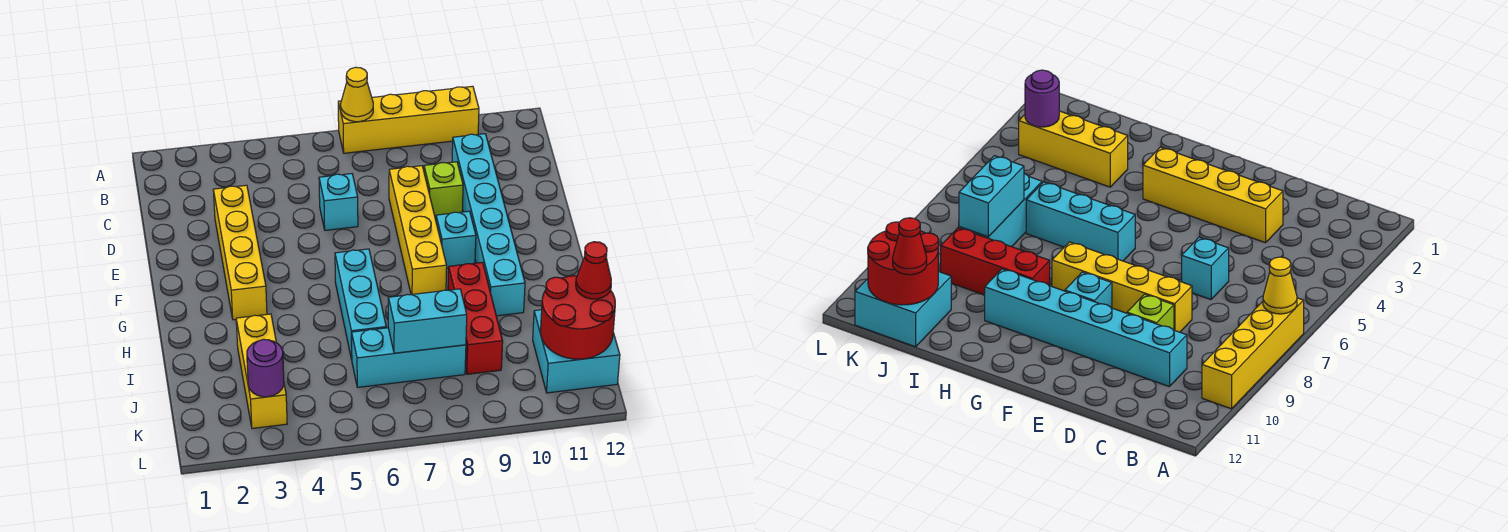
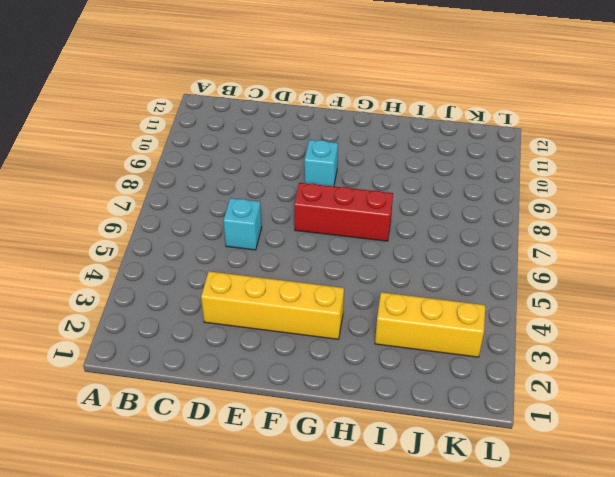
red 1x3 brick [294,183,393,241] -> red 1x3 brick moved to [448,262,503,374]
none -> yellow 1x4 brick [338,86,479,153]
none -> cyan 1x6 brick [452,134,525,316]
none -> yellow 1x4 brick [389,166,447,295]

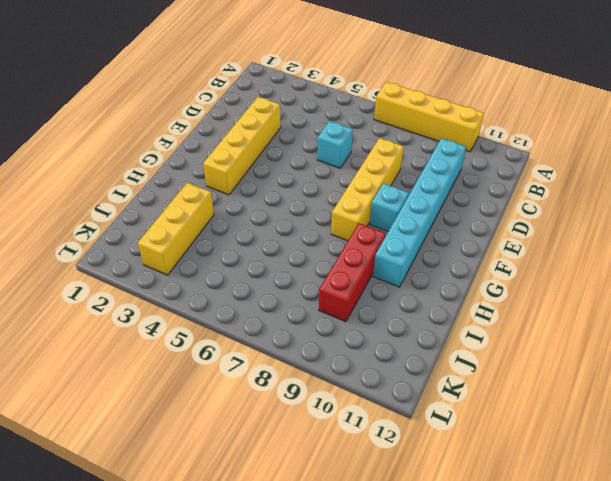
none -> lime 1x1 brick [424,162,463,218]
none -> cyan 1x3 brick [335,249,386,359]
none -> cyan 1x3 brick [352,328,466,387]

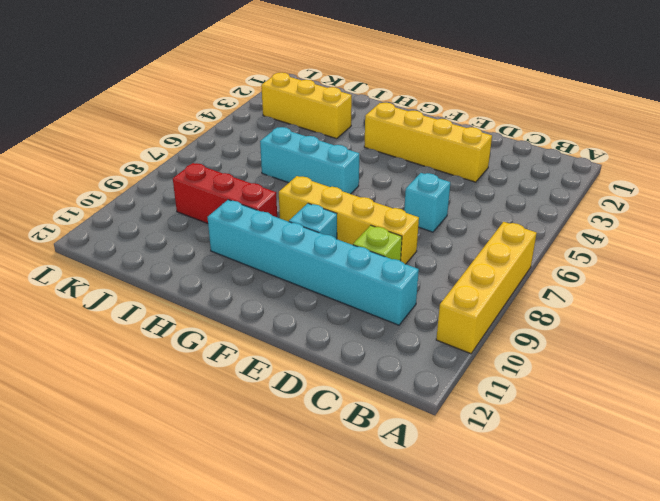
none -> cyan 1x3 brick [352,328,466,387]
none -> cyan 2x2 brick [533,310,620,393]
none -> yellow 1x1 cone [341,67,373,122]

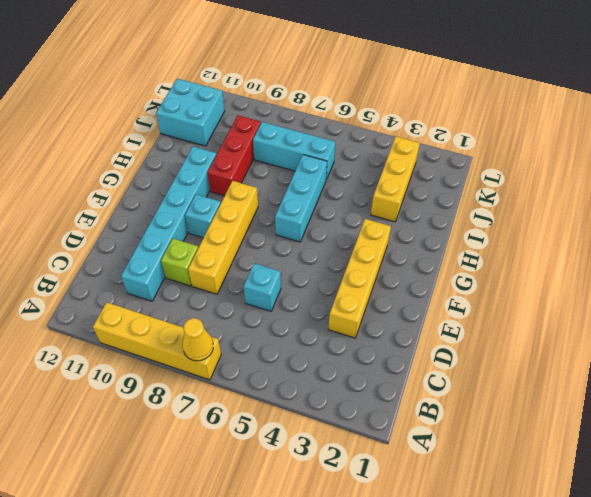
none -> cyan 1x2 brick [388,289,467,353]
none -> red 2x2 round brick [541,276,615,359]
none -> purple 1x1 round brick [247,339,284,397]

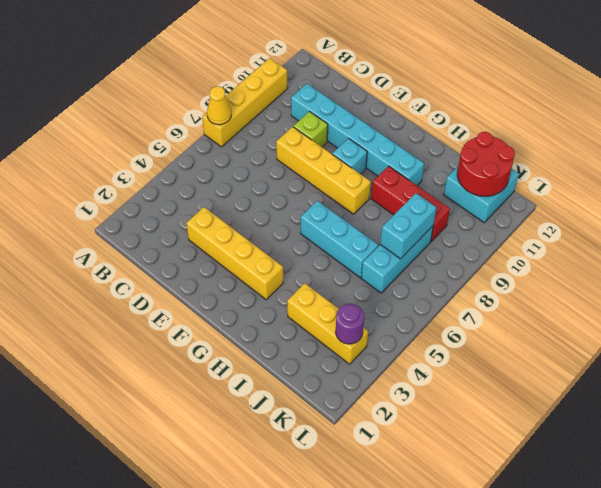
none -> cyan 1x1 brick [319,174,358,230]
none -> red 1x1 cone [576,242,611,299]

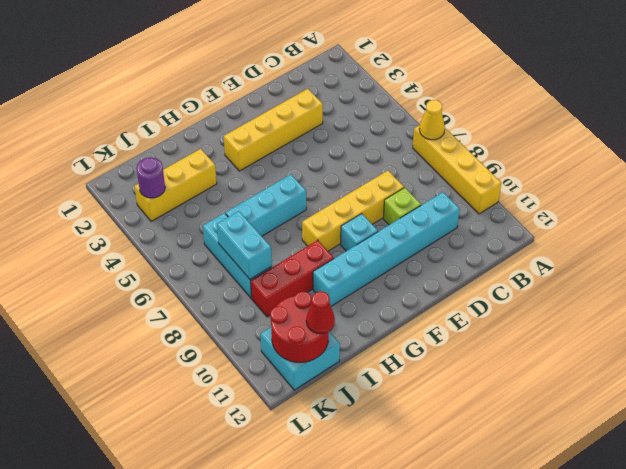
none -> cyan 1x1 brick [319,174,358,230]

